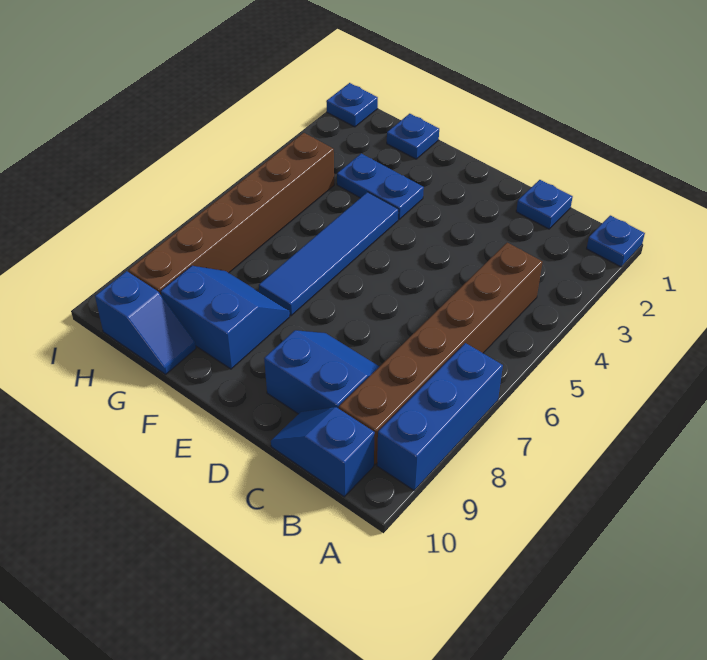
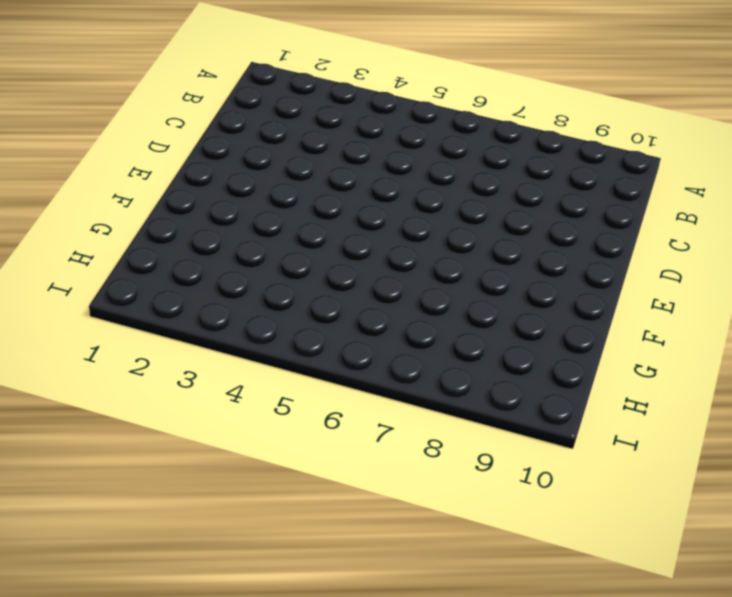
none -> blue 1x1 plate [587,215,645,267]
none -> blue 1x3 brick [377,343,503,490]
none -> brown 1x6 brick [339,243,543,465]

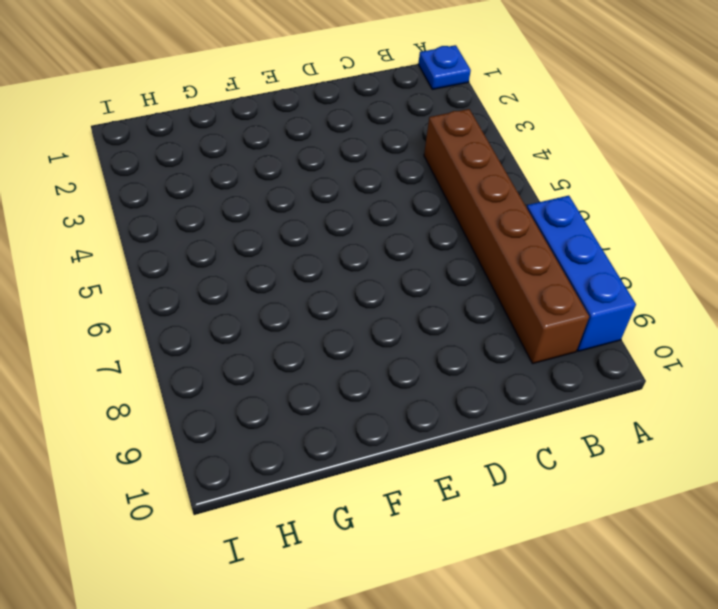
none -> blue 1x2 slope [271,407,375,497]
none -> blue 1x1 plate [516,180,573,229]
none -> blue 2x2 slope [264,330,379,414]

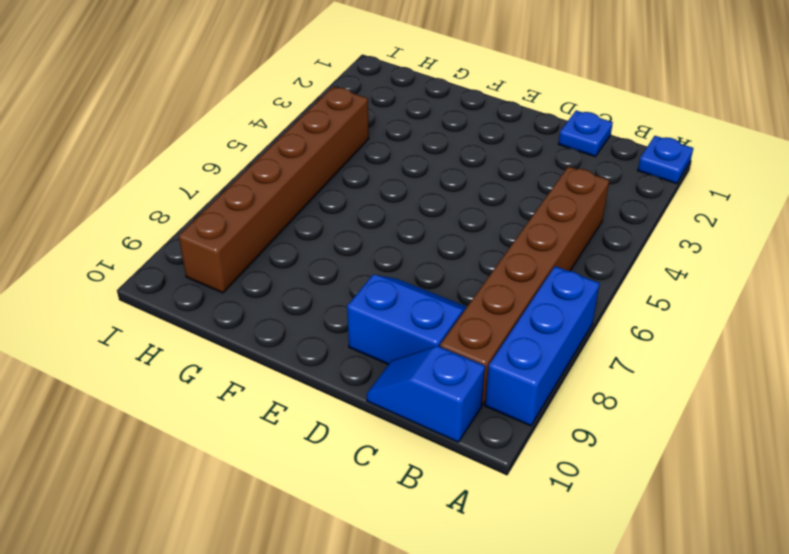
none -> blue 1x2 plate [337,154,424,219]
none -> blue 1x4 tile [259,192,399,316]
none -> blue 2x2 slope [161,266,290,369]

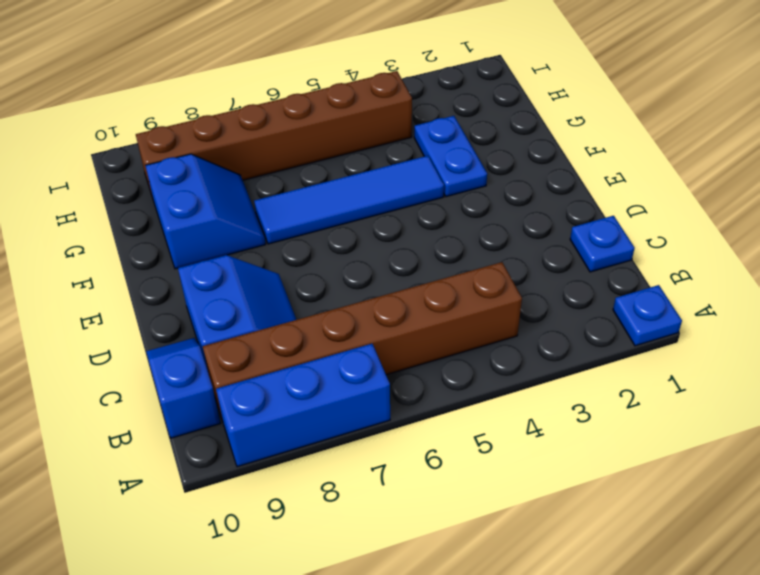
none -> blue 1x1 plate [387,114,439,159]
none -> blue 1x2 slope [95,271,196,374]
none -> blue 1x1 plate [326,83,378,127]

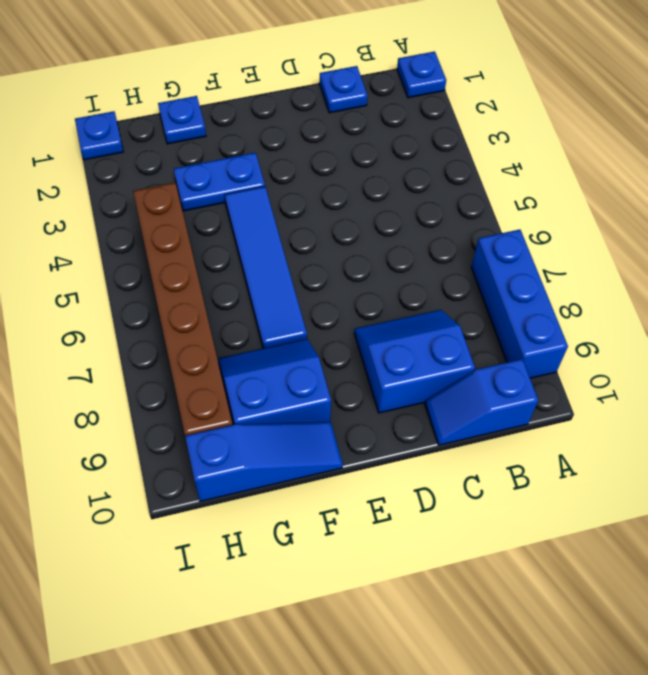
blue 1x3 slope [185,422,343,502] -> blue 1x2 slope [95,271,196,374]
none -> brown 1x6 brick [339,243,543,465]

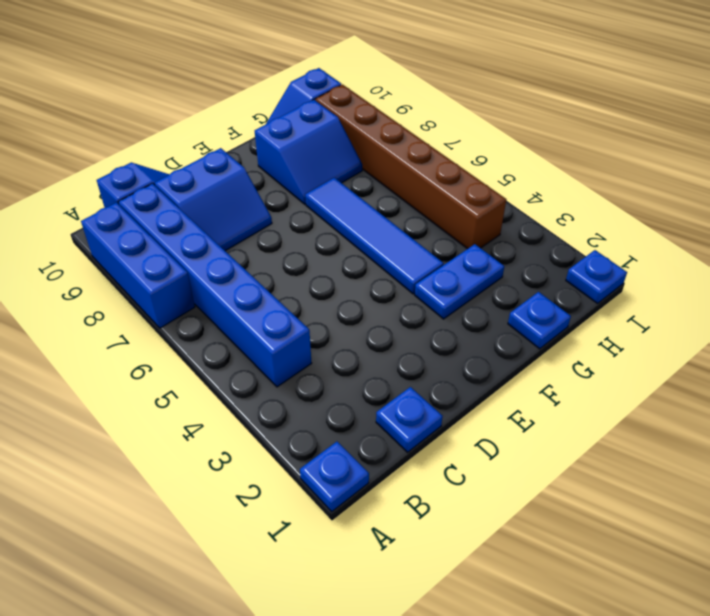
blue 1x6 brick [119,184,312,387] -> brown 1x6 brick [339,243,543,465]

